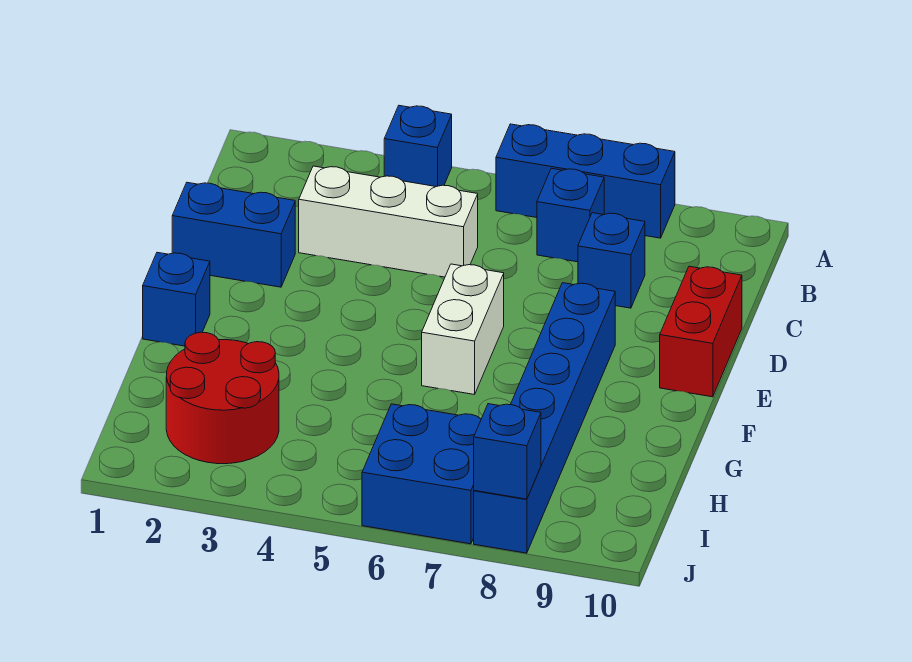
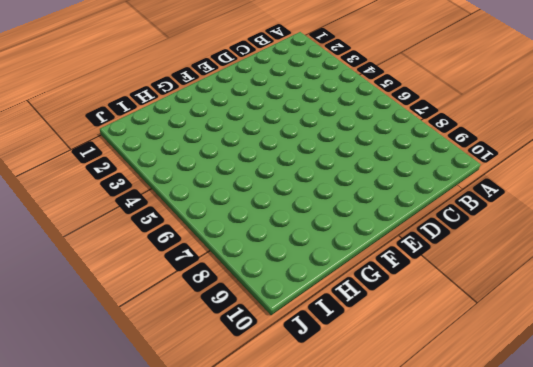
none -> blue 1x1 brick [384,106,452,187]
none -> blue 1x3 brick [496,124,675,238]
none -> blue 1x1 brick [537,168,604,262]

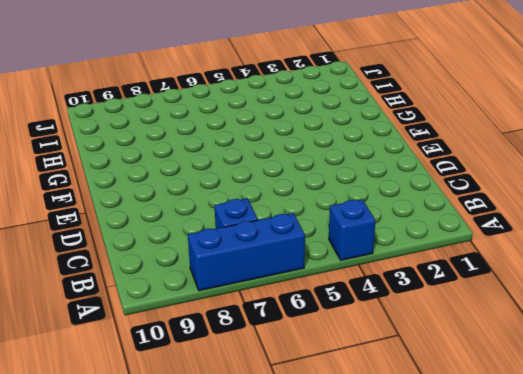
none -> white 1x3 brick [299,166,478,277]
none -> blue 1x1 brick [578,213,645,308]
none -> blue 1x2 brick [172,183,295,287]

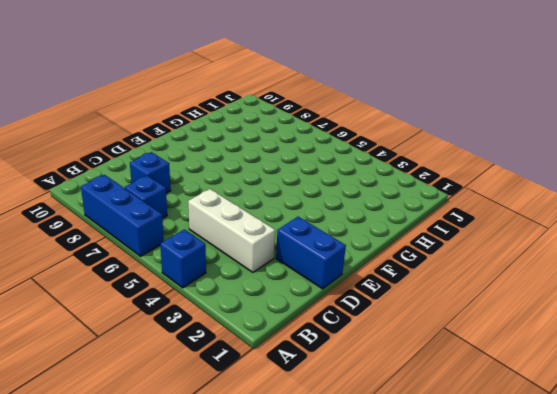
none -> red 1x2 brick [660,266,742,397]
none -> white 1x2 brick [422,264,504,395]
none -> blue 1x6 brick [474,283,615,553]

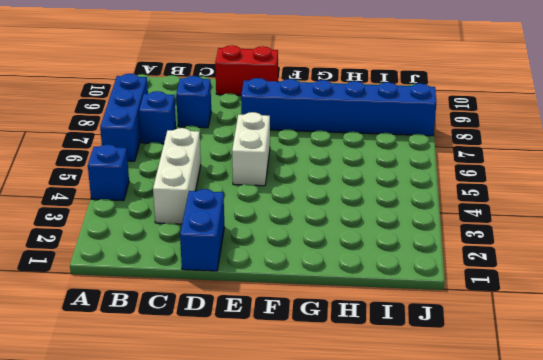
white 1x2 brick [232,112,270,186] -> white 1x2 brick turned to [422,264,504,395]
none -> blue 1x1 brick [143,252,210,346]
none -> red 2x2 round brick [166,332,279,464]
none -> blue 2x2 brick [362,404,481,544]

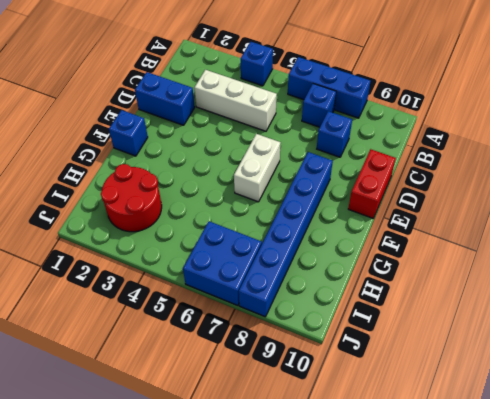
none -> blue 1x1 brick [474,404,541,499]

